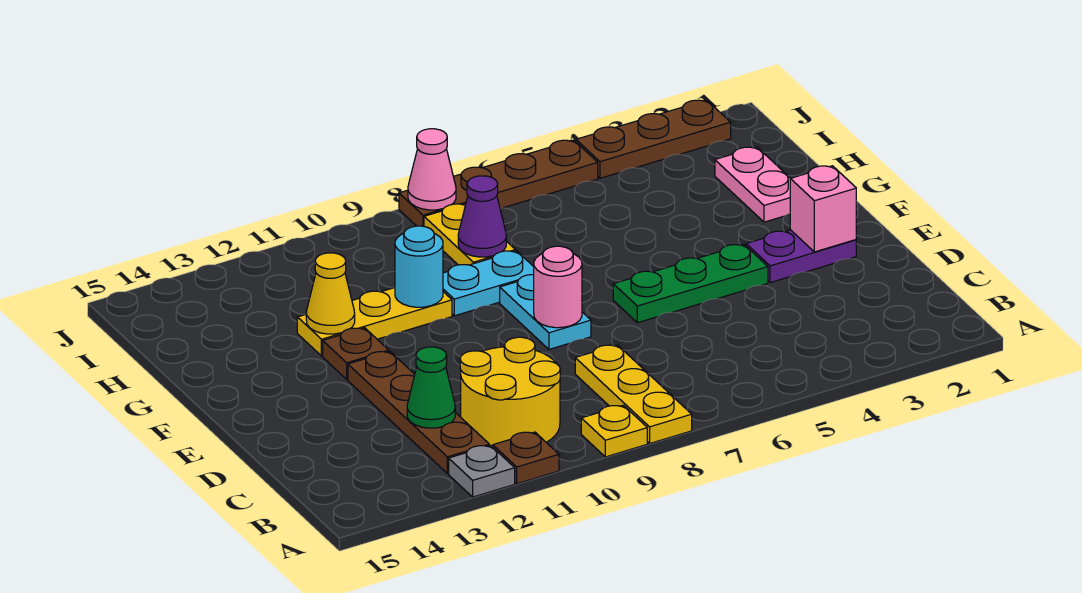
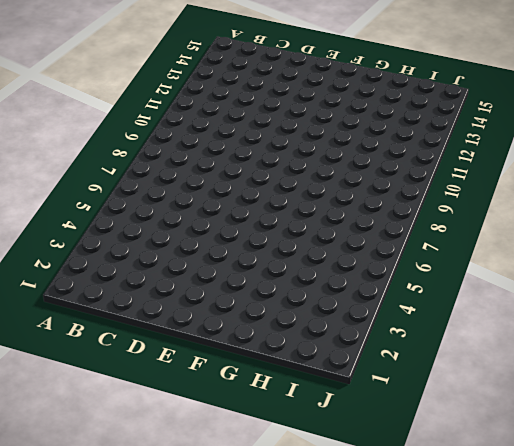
none -> yellow 1x3 plate [575,345,692,443]
none -> yellow 1x1 plate [581,405,647,457]
none -> brown 1x1 plate [493,432,559,484]

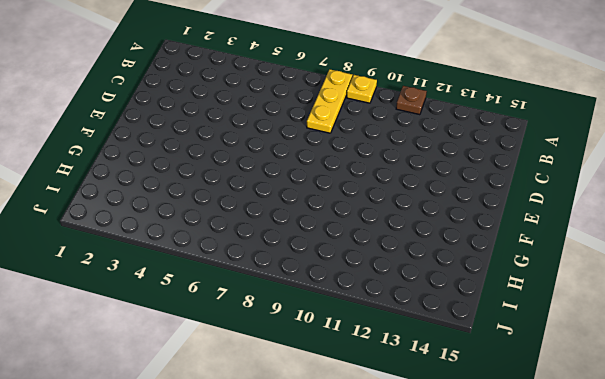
none -> grey 1x1 plate [449,445,515,497]
none -> yellow 2x2 round brick [460,337,560,447]
none -> brown 1x4 plate [348,351,489,474]

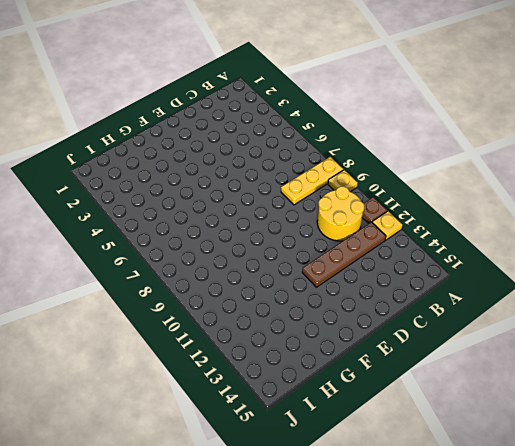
yellow 1x1 plate [372,211,403,240] -> grey 1x1 plate [449,445,515,497]
none -> purple 1x2 plate [746,230,856,283]
none -> green 1x3 plate [613,244,768,323]
none -> cyan 1x2 plate [500,275,591,349]

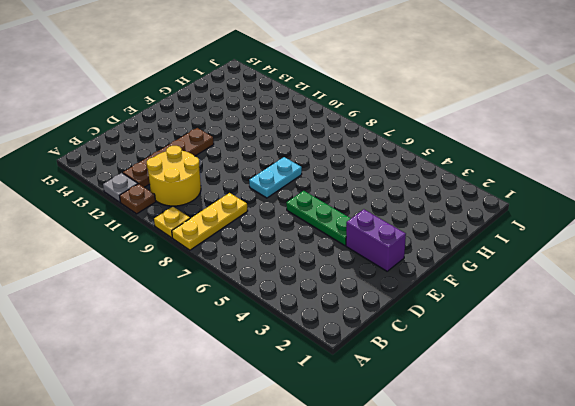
purple 1x2 brick [346,209,406,271] -> purple 1x2 plate [746,230,856,283]
none -> brown 1x1 plate [323,328,389,379]
none -> pink 1x2 plate [715,147,790,222]
none -> cyan 1x2 plate [443,251,534,316]

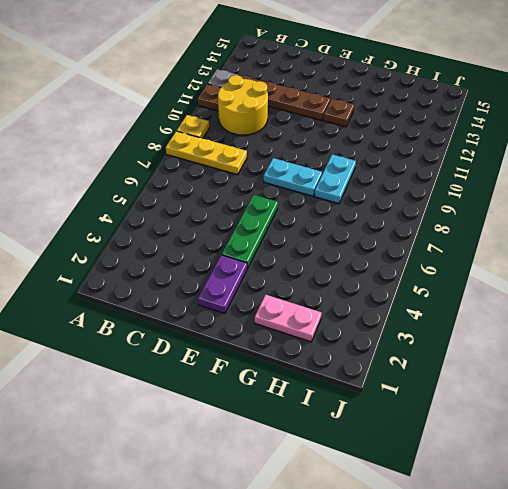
none -> yellow 1x3 plate [297,288,452,356]
none -> yellow 1x2 plate [424,204,515,265]
none -> brown 1x3 plate [576,100,731,178]

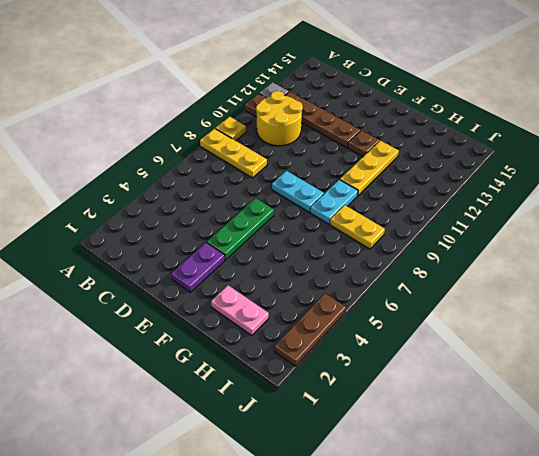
none -> brown 1x4 plate [399,140,598,226]
none -> green 1x1 cone [407,347,455,428]
none -> pink 1x1 brick [790,166,856,252]

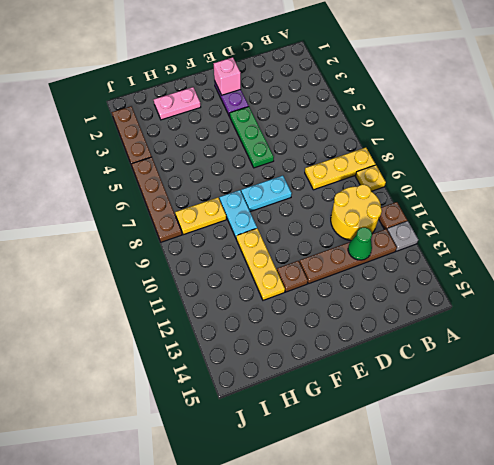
none -> pink 1x1 round brick [534,246,582,328]
none -> cyan 1x1 round brick [395,226,443,307]
none -> yellow 1x1 cone [306,253,355,334]

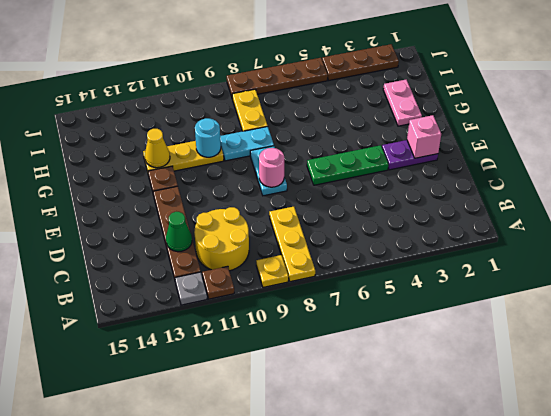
none -> purple 1x1 cone [458,176,506,257]
none -> pink 1x1 cone [408,129,456,210]

